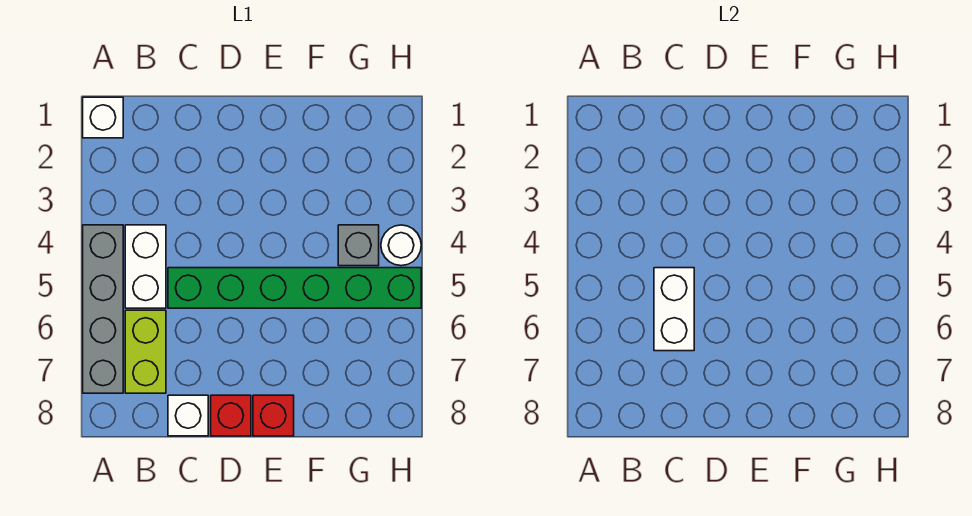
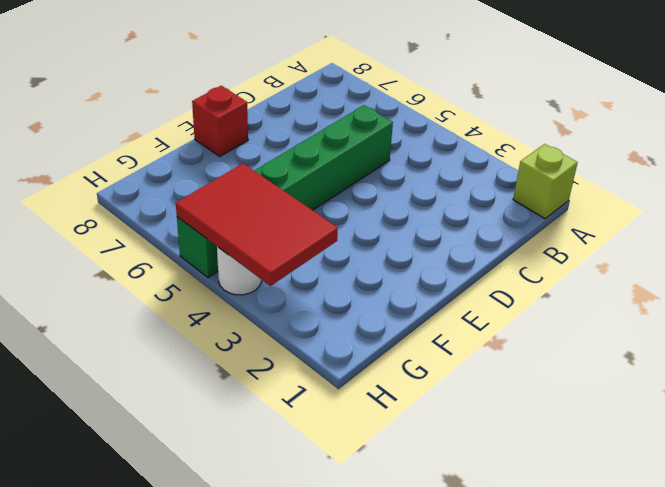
lime 1x1 brick [513,144,578,219] -> white 1x1 brick [83,97,123,138]
red 2x3 tile [176,163,338,286] -> none
none -> grey 1x4 brick [83,225,123,393]
none -> white 1x2 brick [125,225,166,308]

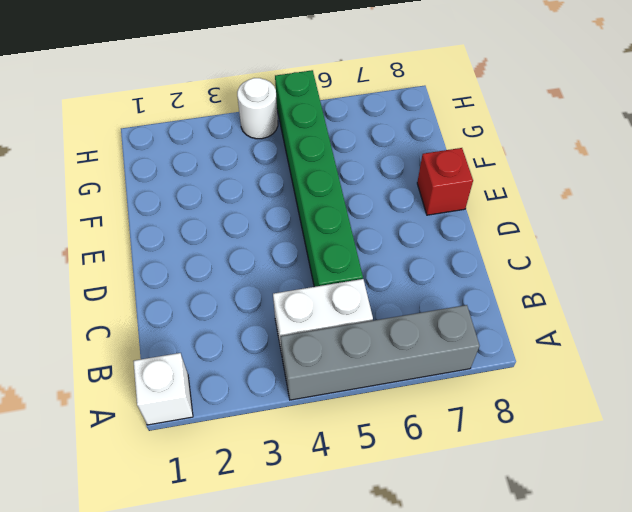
none -> lime 1x2 brick [125,310,166,393]
none -> white 1x1 brick [168,395,208,436]

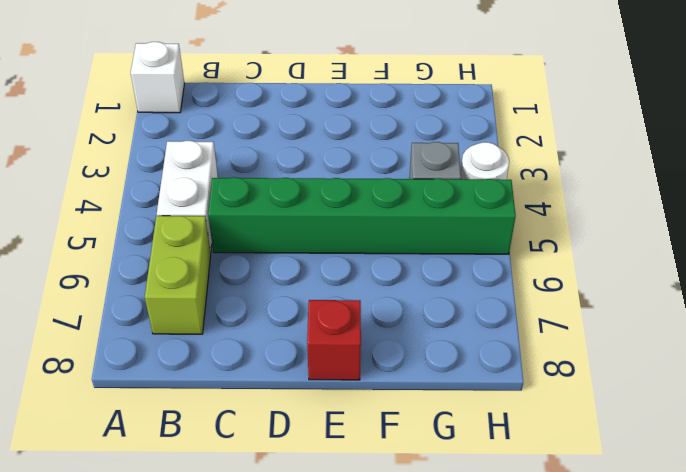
none -> grey 1x4 brick [83,225,123,393]
none -> white 1x1 brick [168,395,208,436]

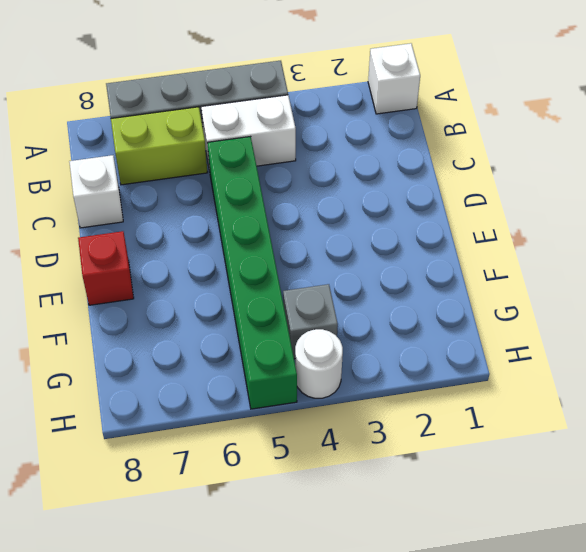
none -> red 1x1 brick [211,395,251,436]
none -> white 1x2 brick [654,268,694,351]

